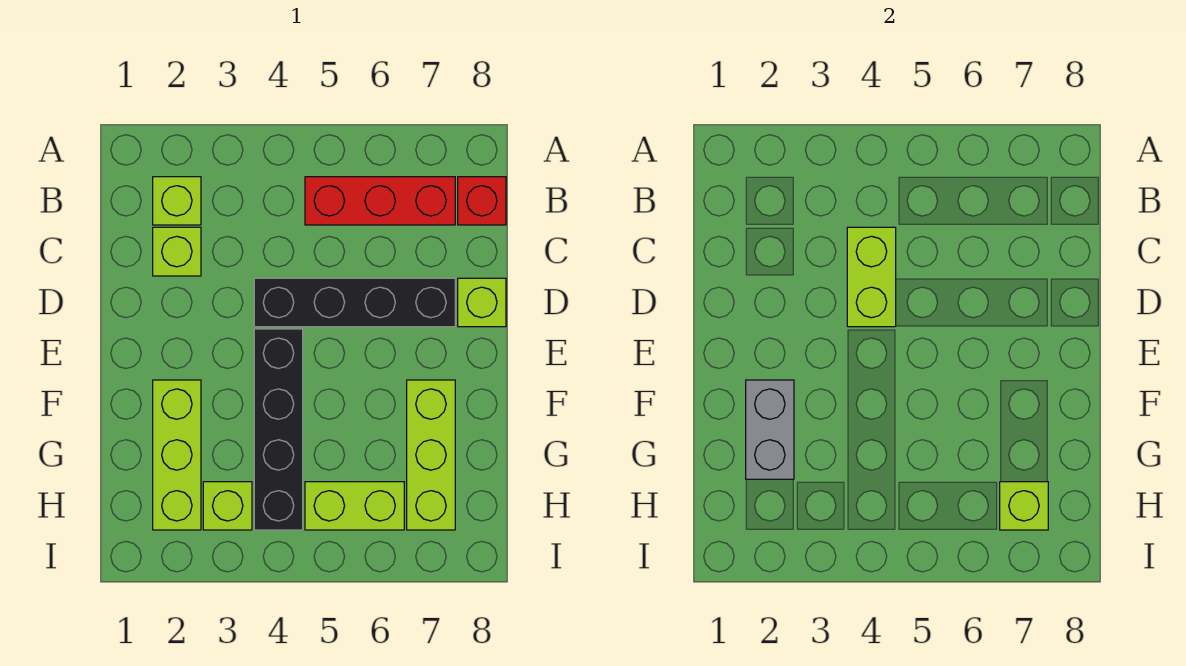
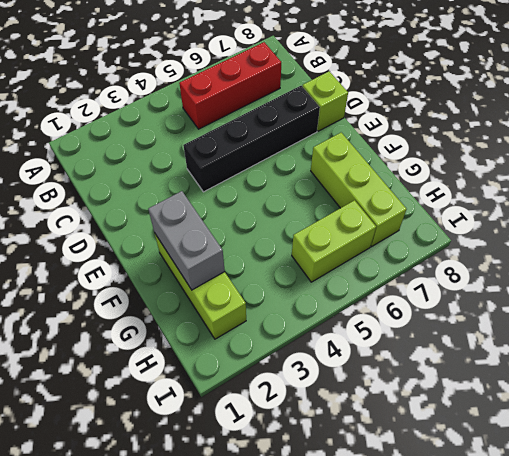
none -> lime 1x1 brick [153,177,201,225]
none -> red 1x1 brick [458,177,506,225]
none -> lime 1x1 brick [153,227,201,276]

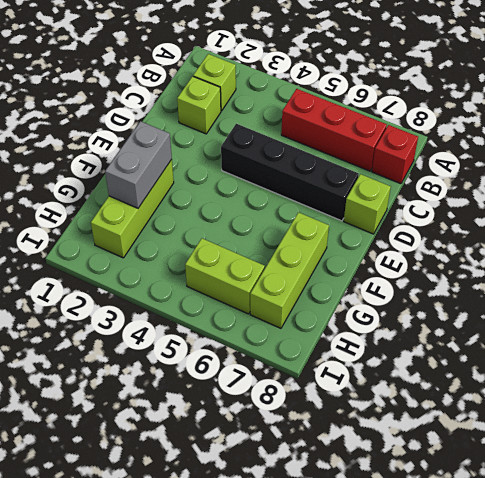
none -> black 1x4 brick [254,329,303,530]
none -> lime 1x1 brick [203,482,252,530]
none -> lime 1x2 brick [847,227,896,327]

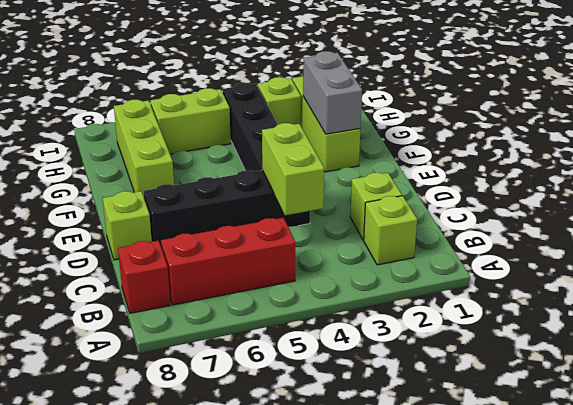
none -> lime 1x1 brick [1000,482,1048,530]

